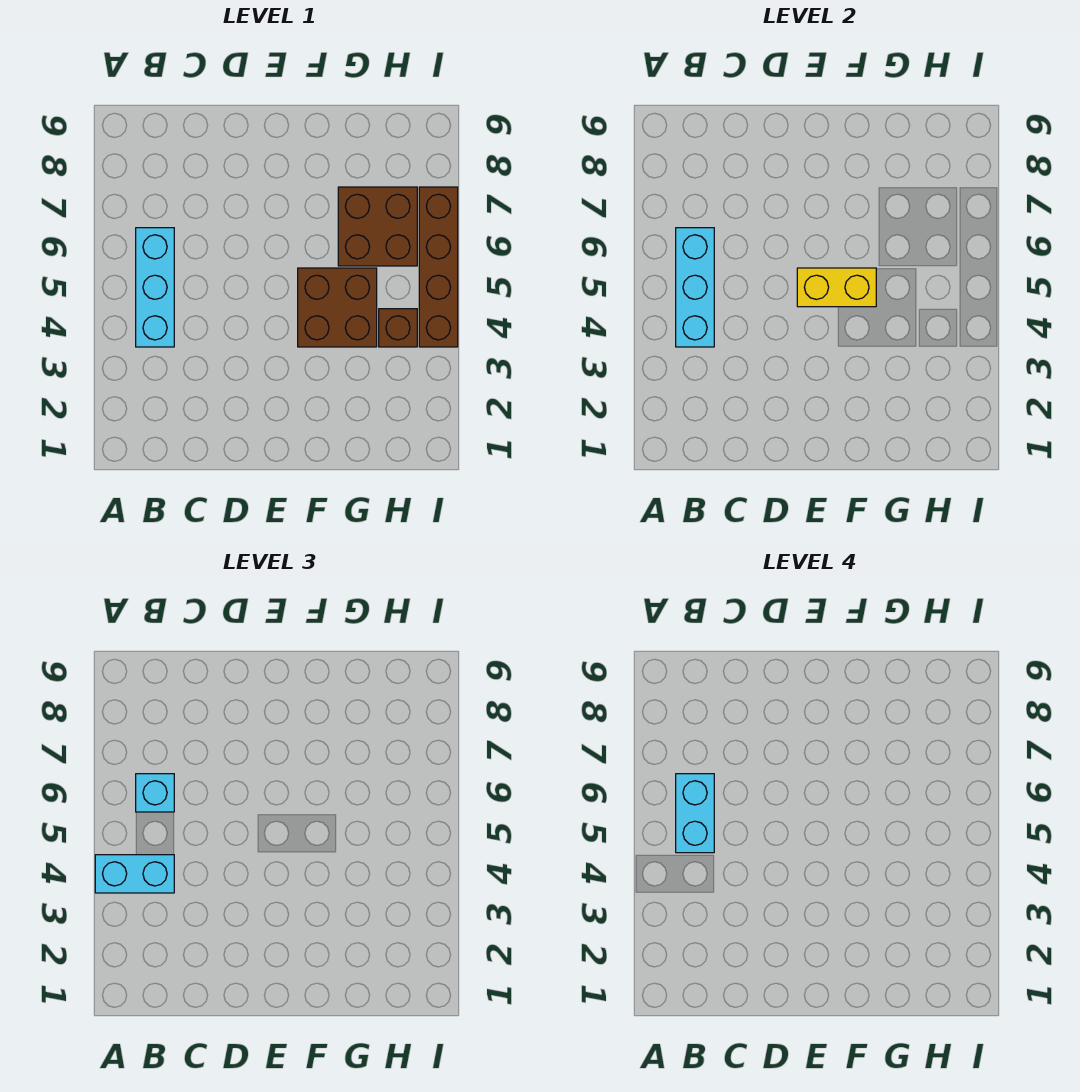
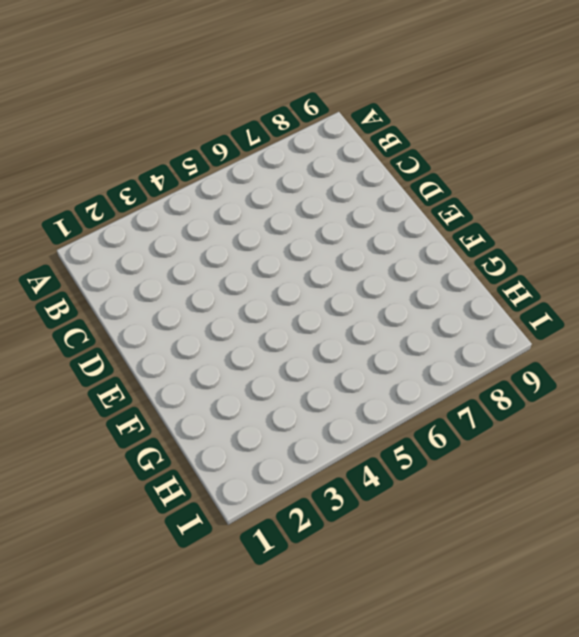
none -> cyan 1x3 brick [136,228,174,347]
none -> brown 2x2 brick [298,268,377,347]

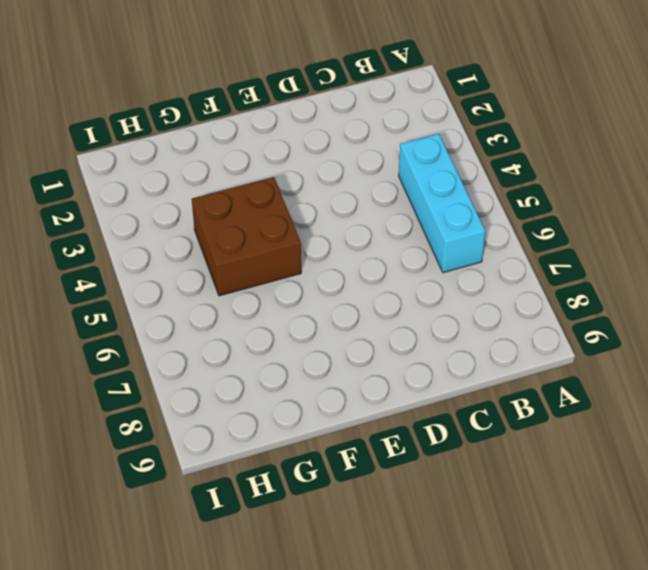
none -> brown 2x2 brick [338,187,417,266]
none -> brown 1x1 brick [379,309,417,347]

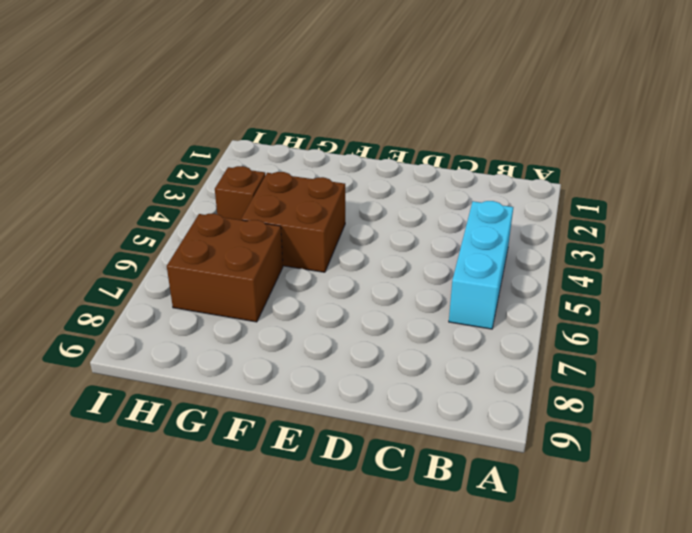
none -> brown 1x4 brick [419,187,458,347]
none -> cyan 1x3 brick [676,228,714,347]

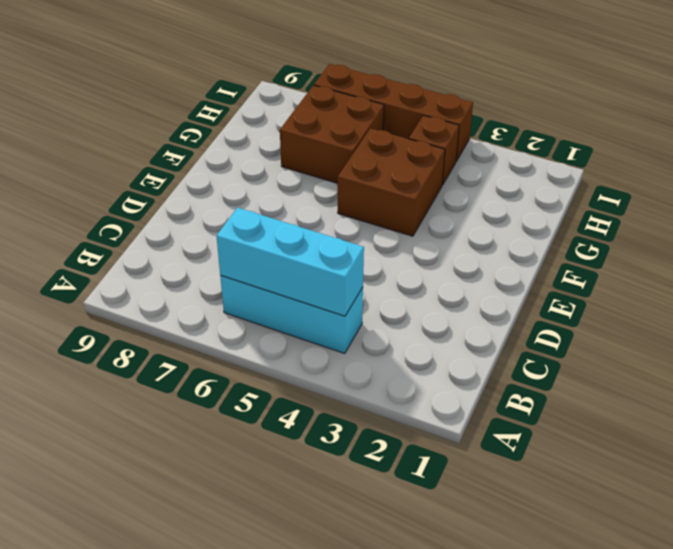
none -> yellow 1x2 brick [797,268,876,307]
none -> cyan 1x2 brick [95,855,174,893]

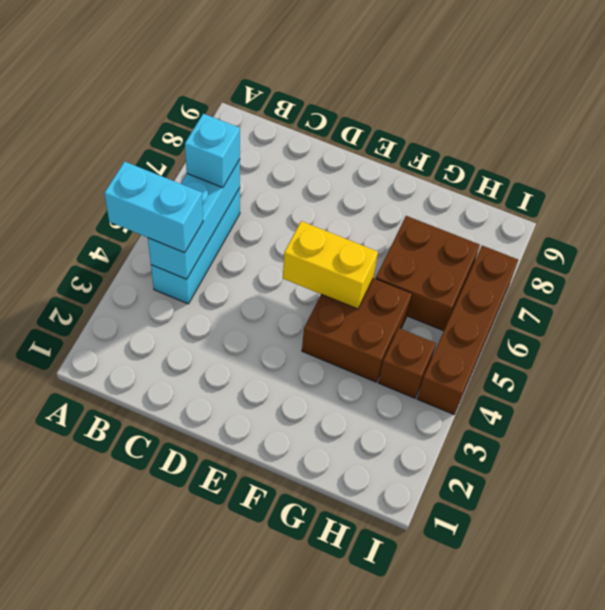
none -> cyan 1x2 brick [676,774,714,853]

